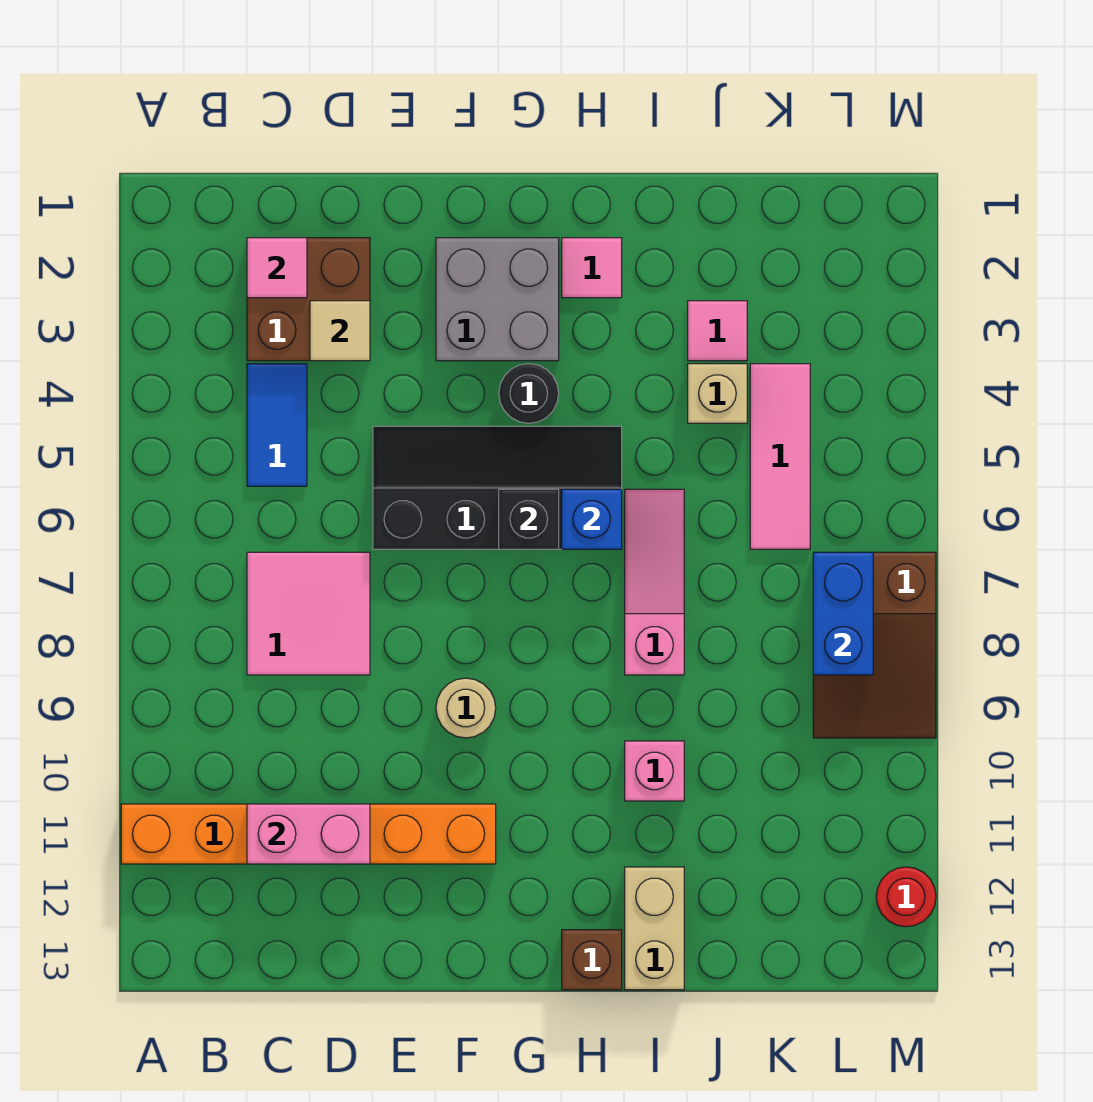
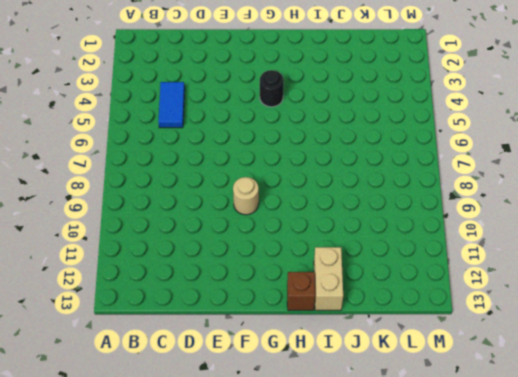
none -> orange 1x6 brick [121,804,496,864]
none -> brown 2x2 brick [247,238,370,361]
none -> pink 2x2 tile [247,552,370,675]

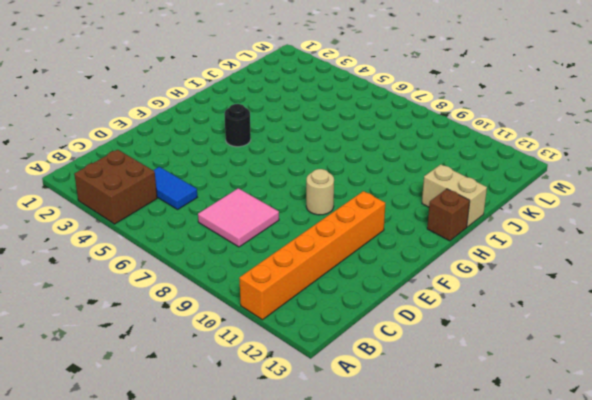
brown 2x2 brick [74,150,157,224] -> brown 2x2 brick moved to [247,238,370,361]
none -> black 2x4 slope [373,426,622,549]
none -> grey 2x2 brick [436,238,559,361]
none -> pink 1x1 tile [562,238,622,298]

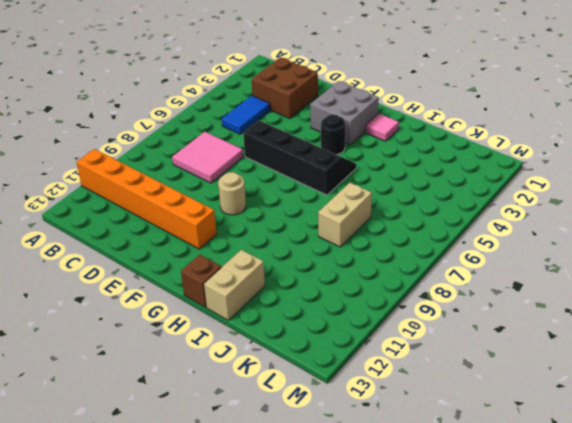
tan 1x2 brick [318,183,372,247] -> none
none -> pink 1x3 slope [625,489,684,675]
none -> pink 1x1 brick [625,741,684,801]
none -> pink 1x1 tile [688,301,747,361]

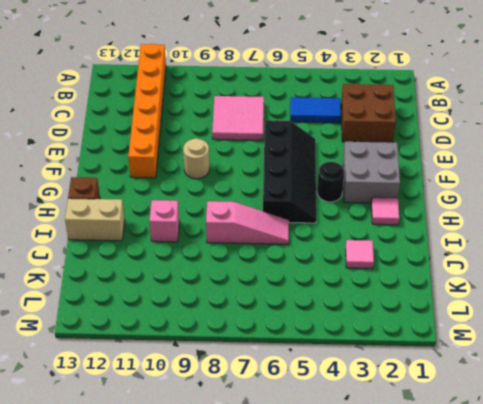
none -> tan 1x1 brick [688,364,747,423]
none -> pink 1x3 tile [750,364,810,549]
none -> brown 2x3 slope [813,552,936,738]

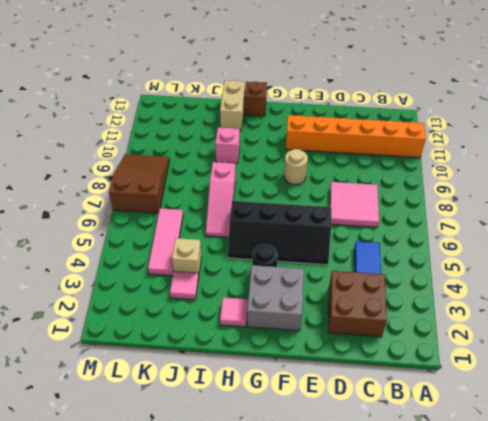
none -> red 1x1 round brick [876,867,936,927]
none -> pink 1x1 tile [247,238,307,298]
none -> pink 1x2 brick [247,804,370,864]

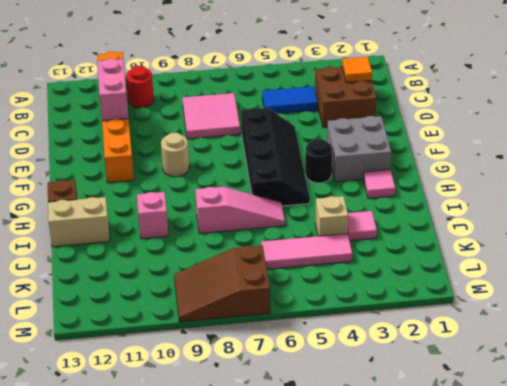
red 1x1 round brick [126,66,154,108] -> red 1x1 round brick moved to [876,867,936,927]
orange 1x1 tile [342,57,372,83] -> pink 1x1 tile [247,238,307,298]
none -> tan 1x1 tile [310,301,370,361]
none -> black 1x1 brick [499,489,559,549]
none -> blue 1x1 brick [562,489,622,549]

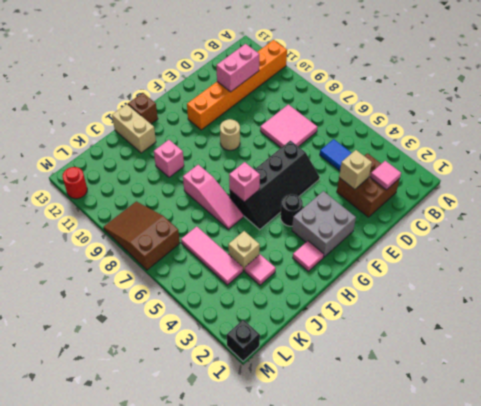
tan 1x1 brick [339,150,372,190] -> tan 1x1 tile [310,301,370,361]
pink 1x1 brick [229,162,260,202] -> blue 1x1 brick [562,489,622,549]
black 1x1 brick [227,320,260,361] -> black 1x1 brick moved to [499,489,559,549]
none -> blue 1x2 brick [813,552,873,675]

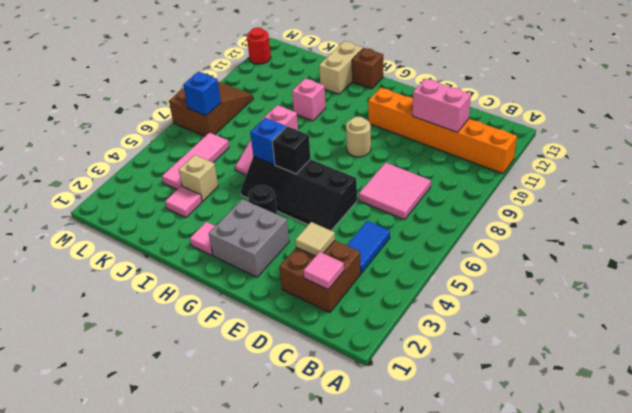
blue 1x1 brick [183,72,221,116] -> blue 1x2 brick [813,552,873,675]

